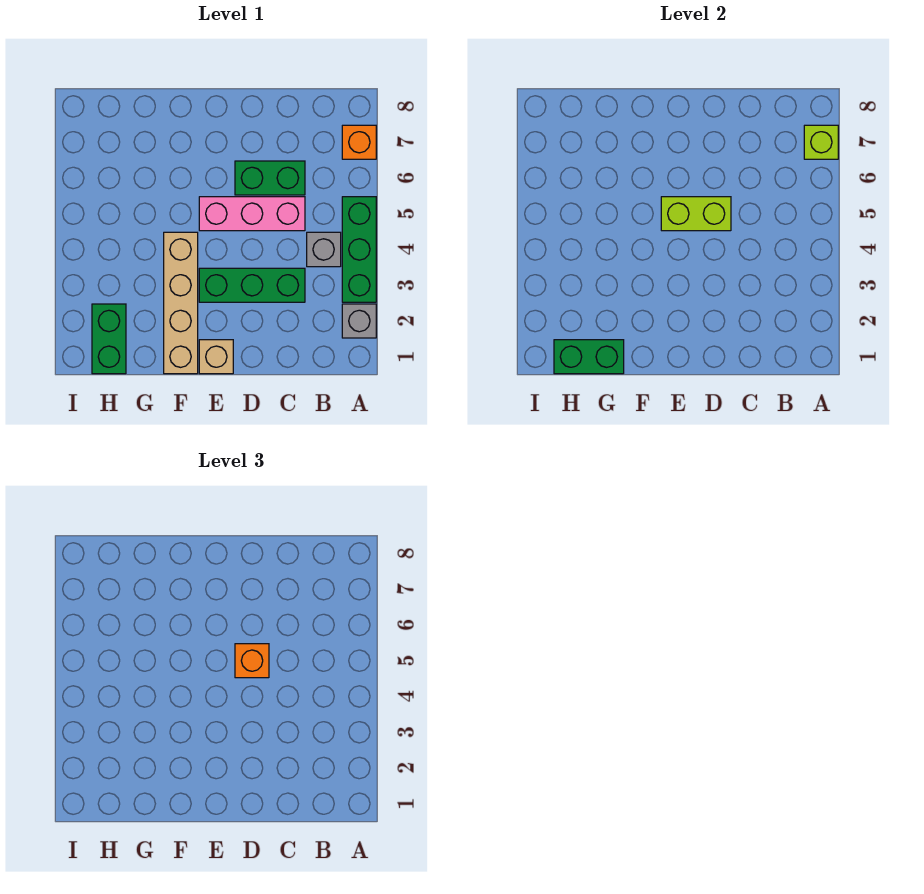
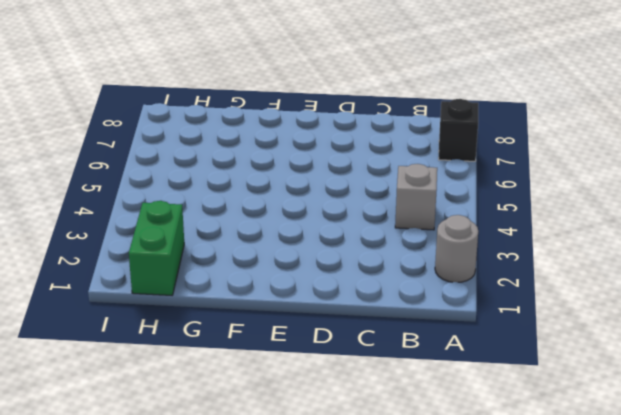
grey 1x1 round brick [435,215,478,282] -> grey 1x1 brick [342,304,376,338]
black 1x1 brick [439,99,478,161] -> orange 1x1 brick [342,125,376,159]
none -> green 1x3 brick [342,197,376,302]
none -> green 1x3 brick [199,268,305,302]
none -> pink 1x3 brick [199,197,305,231]

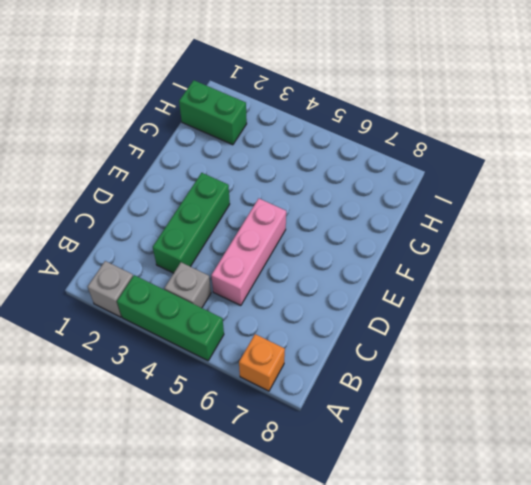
none -> green 1x2 brick [235,161,305,195]
none -> tan 1x1 brick [199,340,233,374]
none -> tan 1x4 brick [164,232,198,374]

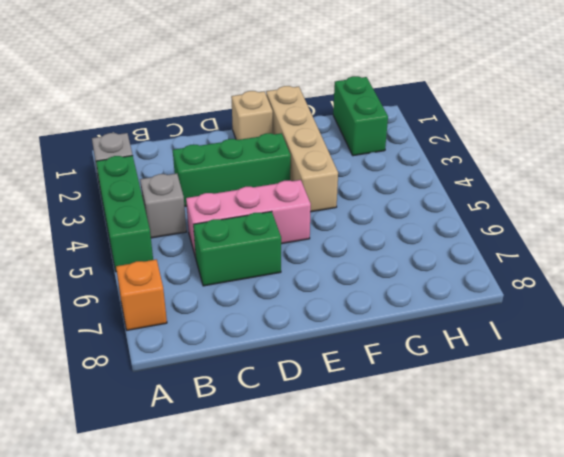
none -> lime 1x1 brick [804,125,838,159]
none -> lime 1x2 brick [661,197,731,231]
none -> green 1x2 brick [554,340,624,374]

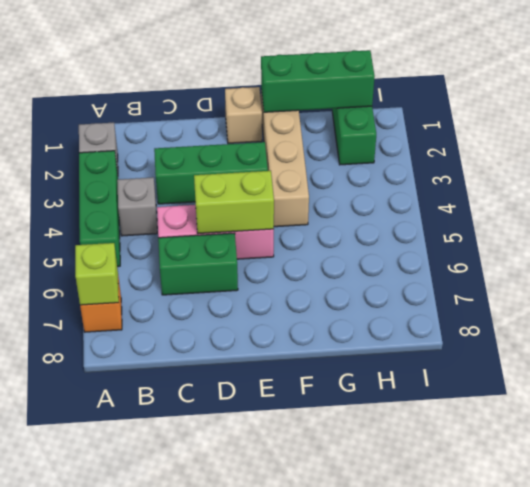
green 1x3 brick [261,50,375,112] -> green 1x2 brick [554,340,624,374]
none -> orange 1x1 brick [235,644,269,678]

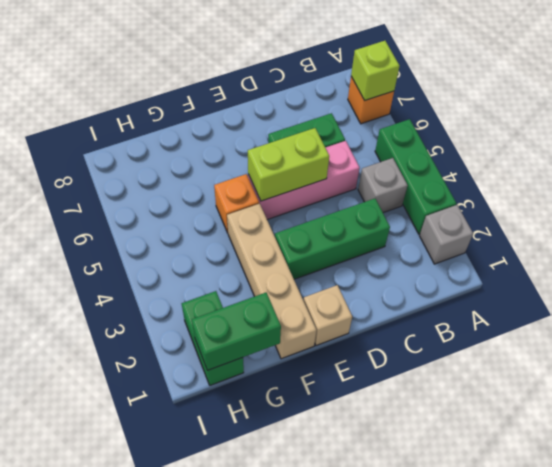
orange 1x1 brick [214,174,259,233] -> orange 1x1 brick moved to [235,644,269,678]

